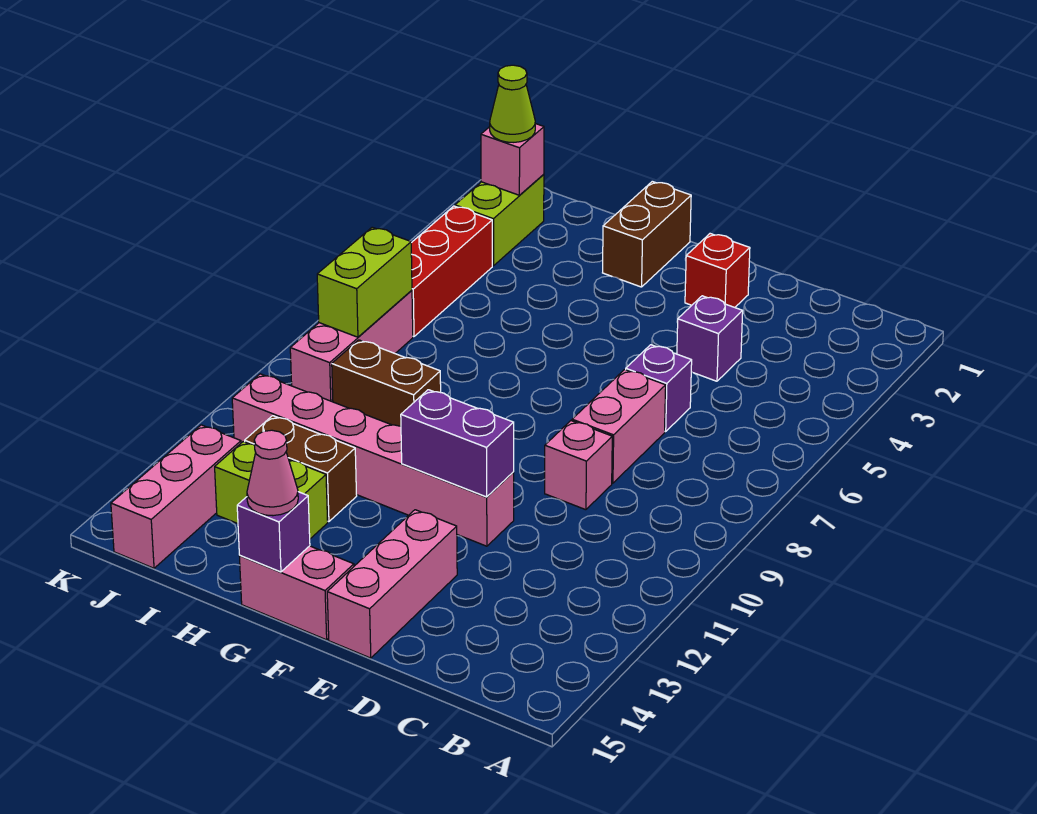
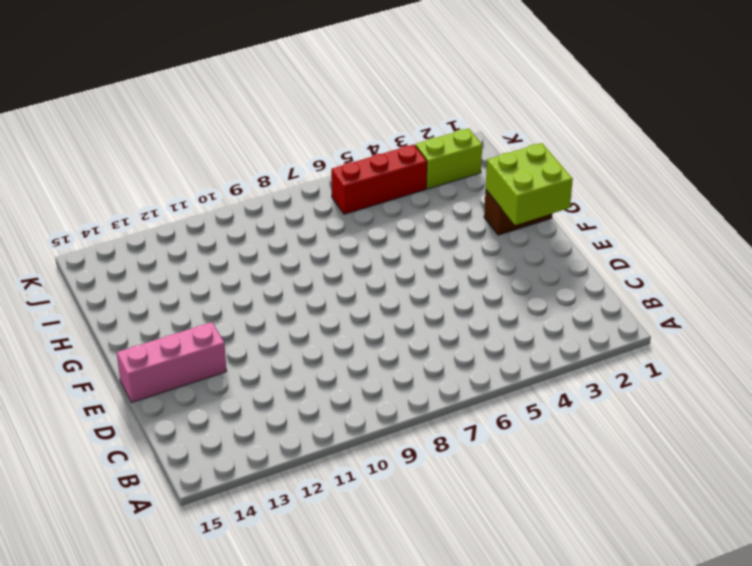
lime 2x2 brick [486,143,573,225] -> none
none -> purple 1x1 brick [677,296,743,381]
none -> purple 1x1 brick [626,345,692,432]
none -> pink 1x2 brick [572,370,666,483]

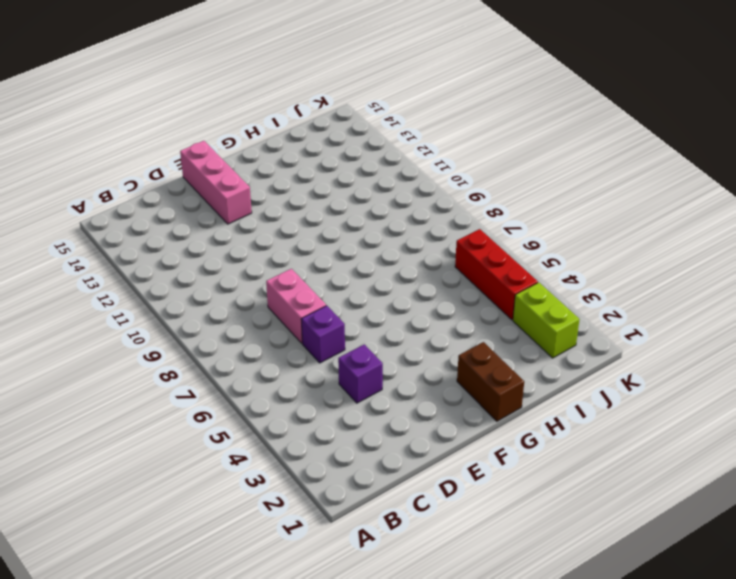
none -> pink 1x1 brick [545,421,612,510]
none -> red 1x1 brick [685,234,750,307]
none -> pink 1x6 brick [232,374,514,546]

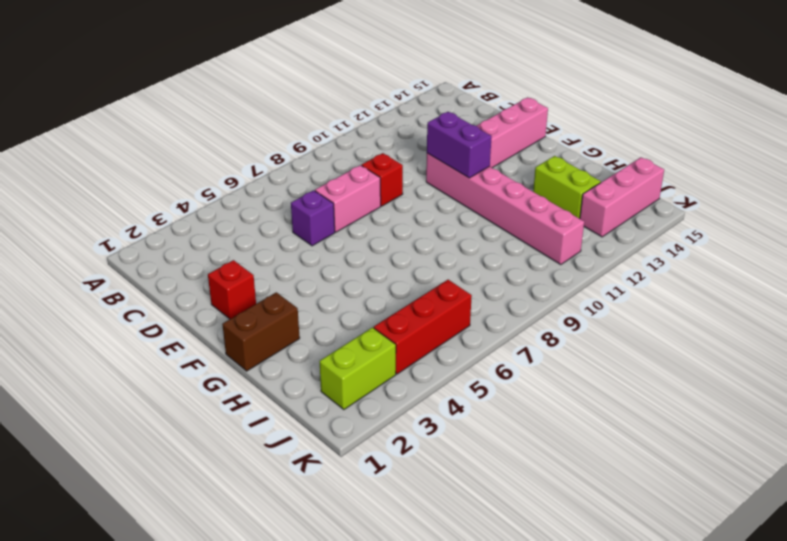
red 1x1 brick [362,153,403,206] -> pink 1x1 brick [545,421,612,510]
none -> purple 1x1 brick [677,296,743,381]
none -> pink 1x2 brick [239,546,354,640]
none -> brown 1x2 brick [332,340,441,426]

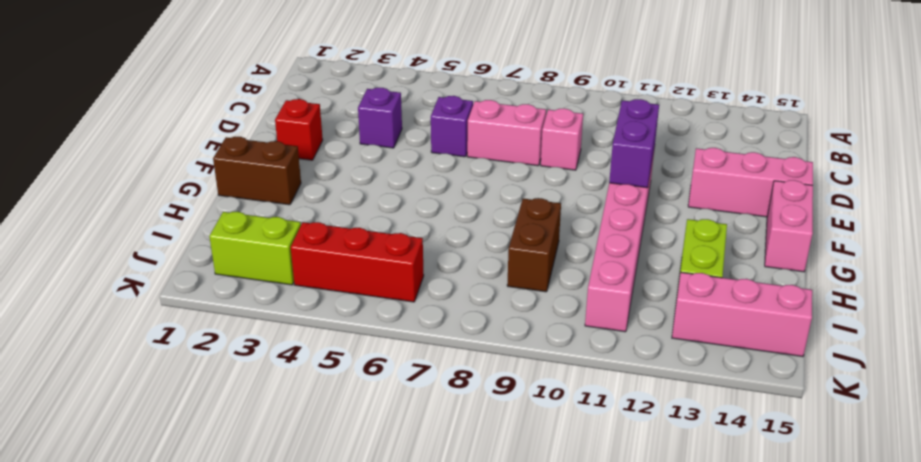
none -> brown 1x2 brick [245,416,357,522]
none -> pink 1x3 brick [290,290,413,402]
none -> purple 1x1 brick [237,492,310,572]

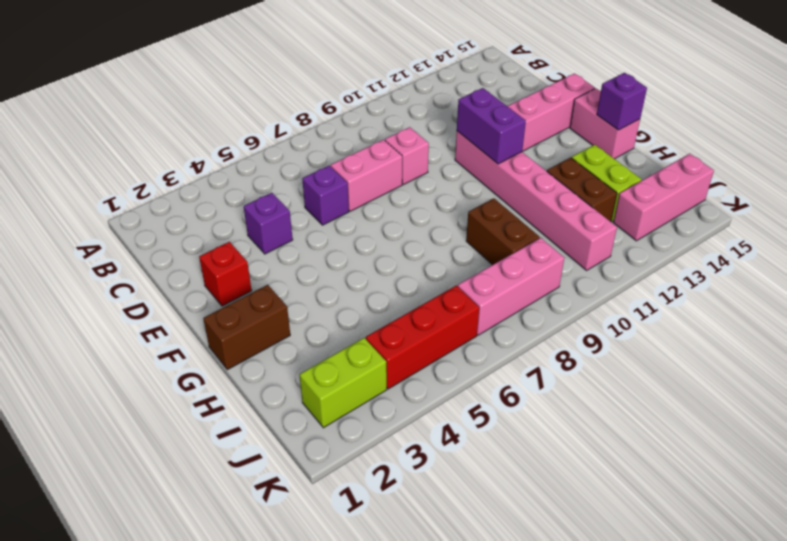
none -> pink 1x1 brick [481,124,544,195]
none -> lime 1x2 brick [317,227,412,337]
none -> pink 1x1 cone [247,430,298,516]

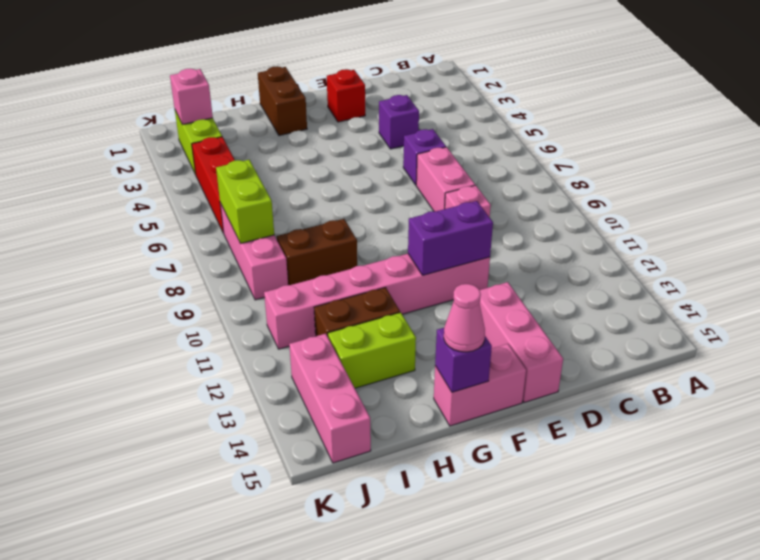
none -> lime 1x1 cone [490,65,535,142]

